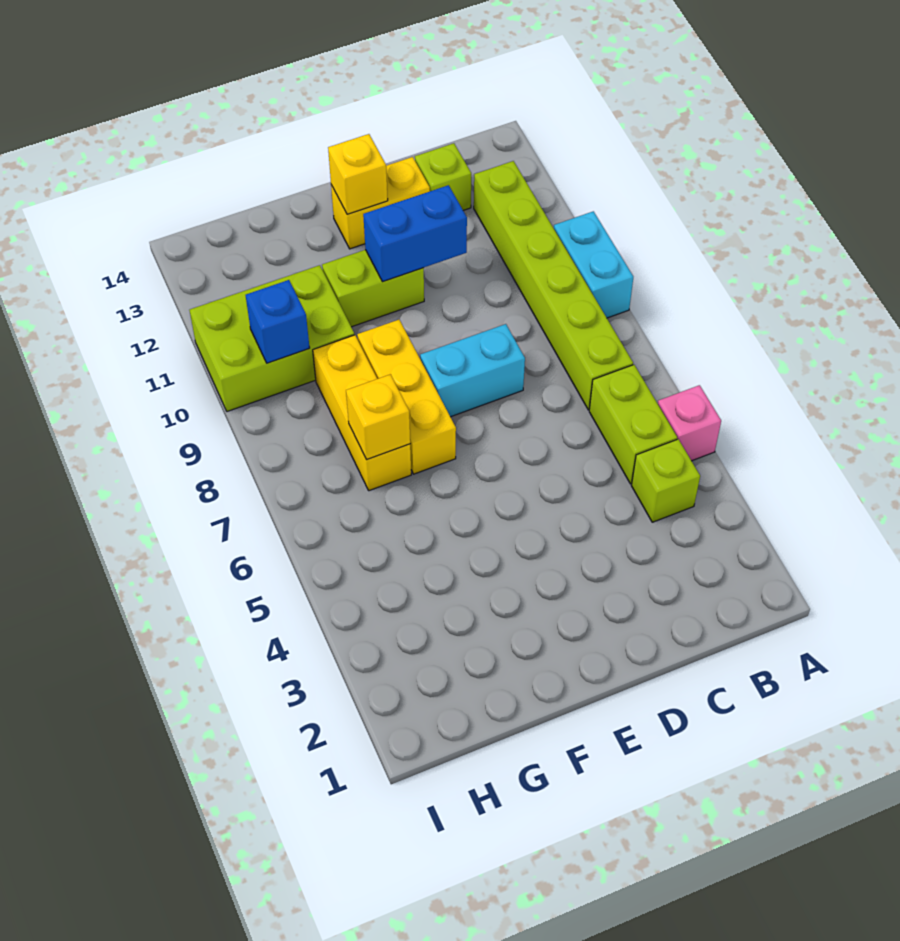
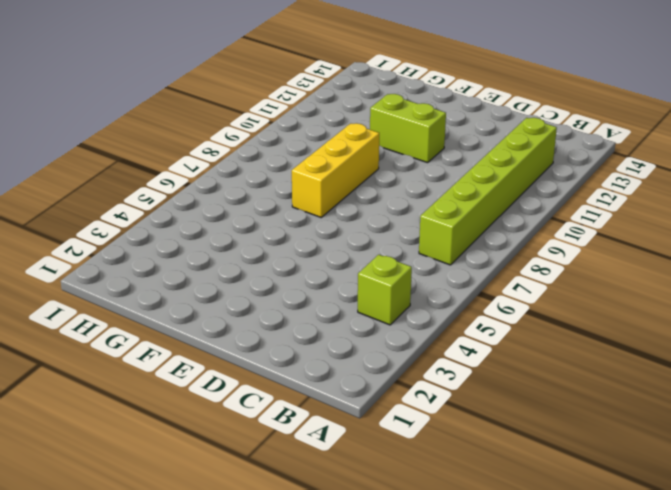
none -> pink 1x1 brick [658,385,721,461]
none -> cyan 1x2 brick [554,211,633,318]
none -> lime 1x2 brick [589,365,677,484]

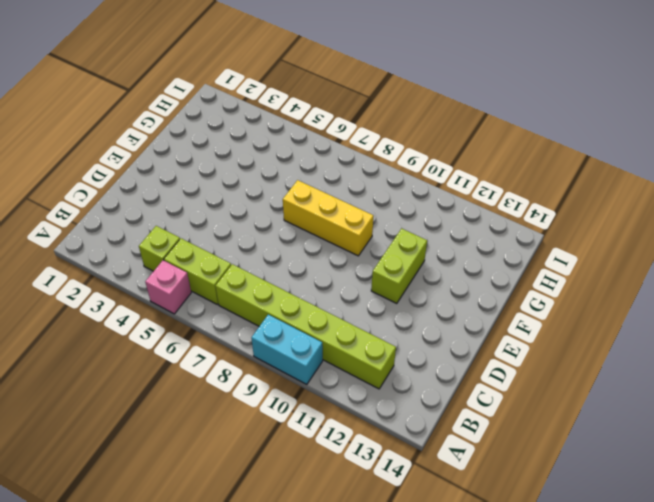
none -> lime 1x1 brick [415,143,471,210]
none -> cyan 1x2 brick [420,324,525,417]
none -> yellow 1x2 brick [331,157,430,249]

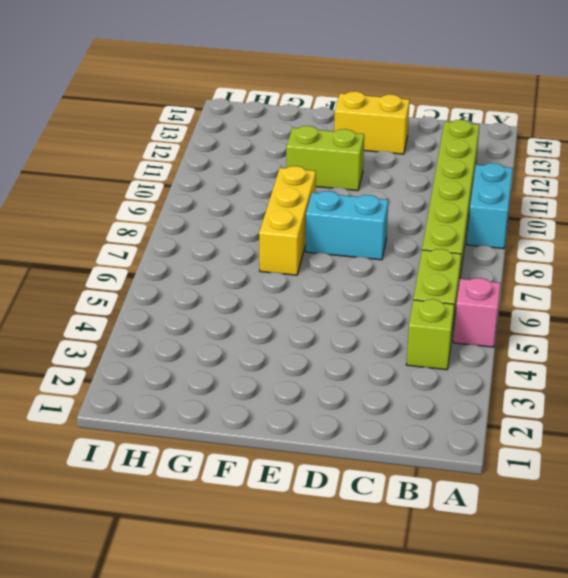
none -> lime 1x1 brick [415,143,471,210]
none -> yellow 1x3 brick [313,335,411,491]
none -> lime 2x3 brick [190,265,354,411]

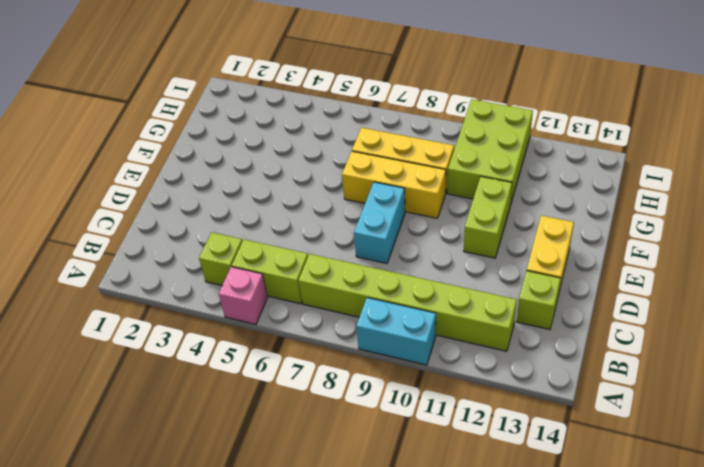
none -> blue 1x2 brick [363,185,467,282]
none -> yellow 1x1 brick [328,134,388,214]
none -> yellow 1x1 brick [346,374,410,460]

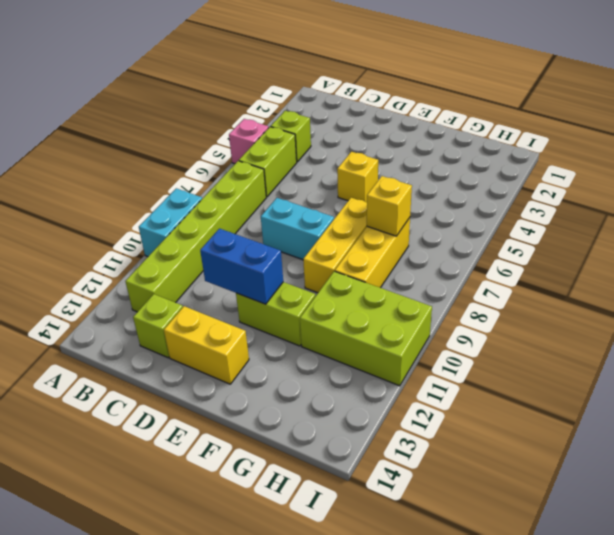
yellow 1x1 brick [337,152,378,203] -> yellow 1x1 brick moved to [328,134,388,214]
none -> blue 1x1 brick [246,280,310,363]

